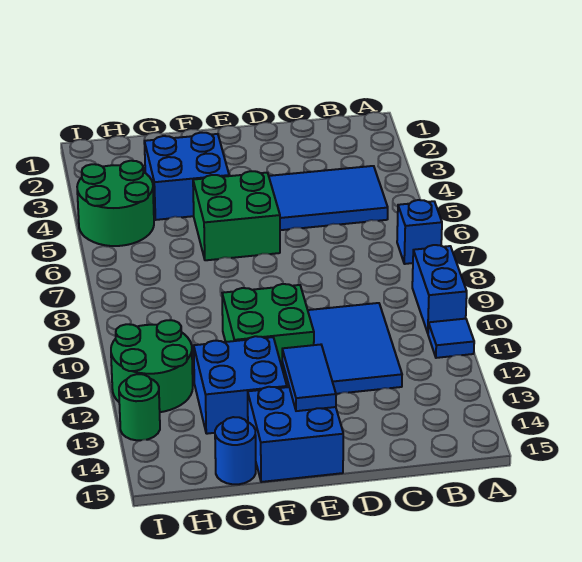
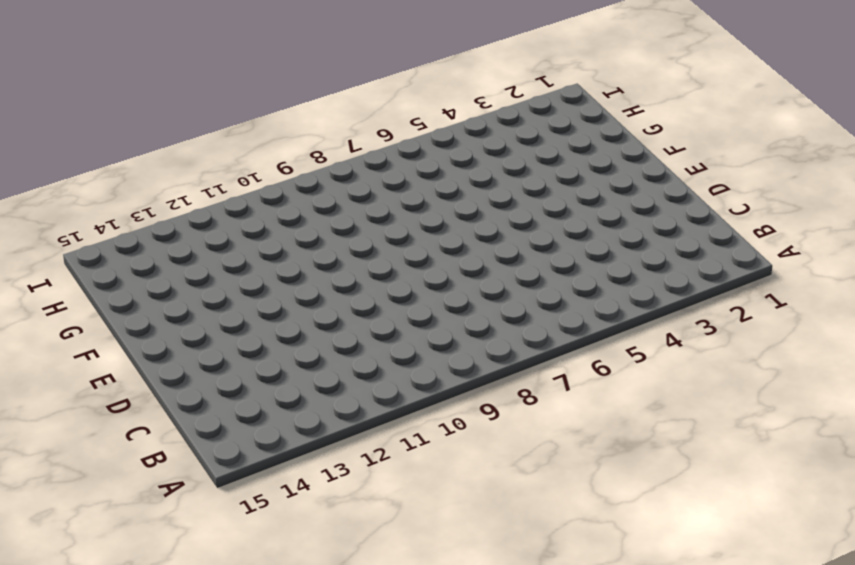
none -> blue 1x1 brick [397,200,442,264]
none -> blue 1x2 brick [412,245,467,333]
none -> blue 1x1 tile [428,319,474,358]

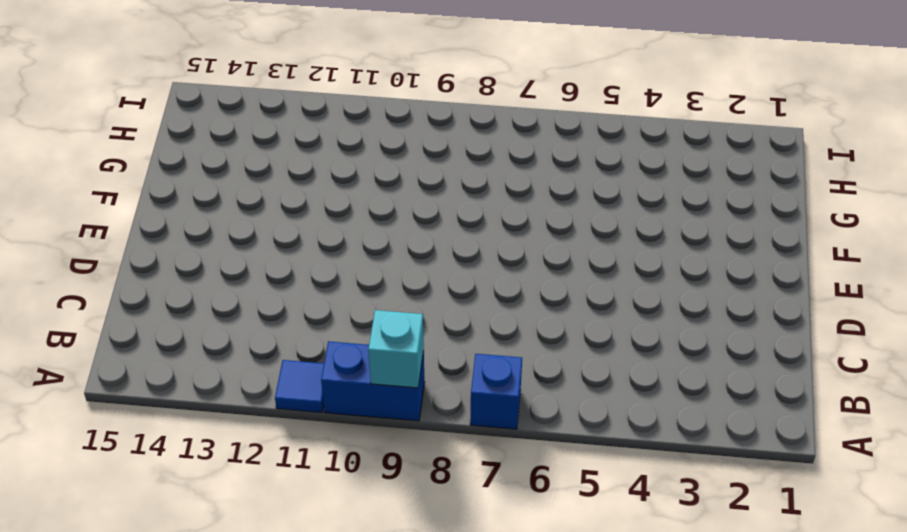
cyan 1x1 brick [368,310,424,388] -> none
none -> blue 2x3 tile [269,166,388,230]
none -> blue 2x3 tile [308,303,402,394]
none -> green 2x2 brick [193,171,280,260]

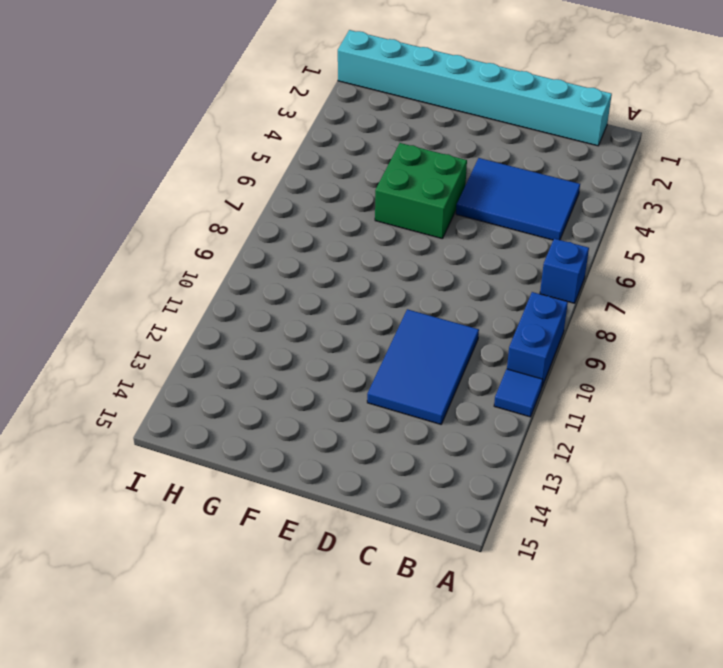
cyan 1x8 brick [338,30,612,146] -> none
none -> green 2x2 brick [222,284,314,374]
none -> blue 2x2 brick [248,387,343,482]
none -> blue 2x2 brick [144,133,229,220]

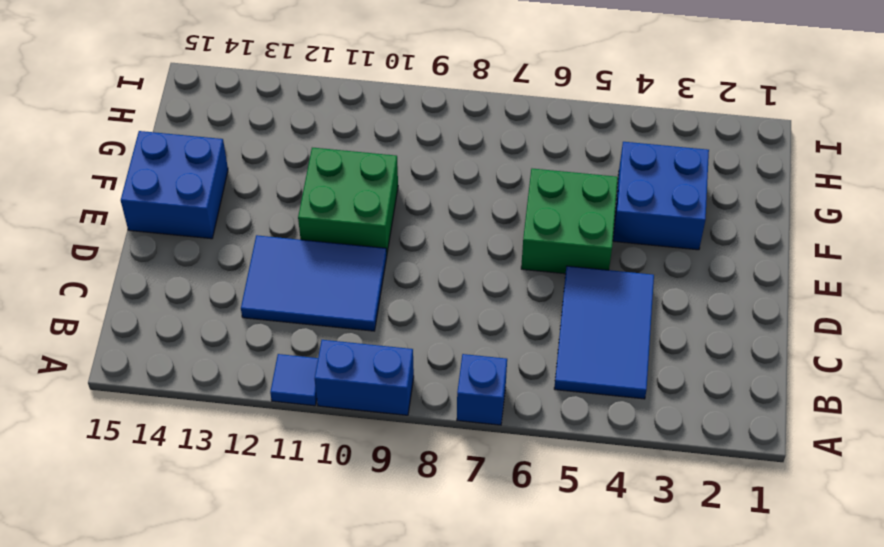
none -> blue 2x2 brick [194,336,287,434]
none -> blue 1x1 round brick [215,417,256,484]
none -> green 2x2 round brick [77,161,154,246]

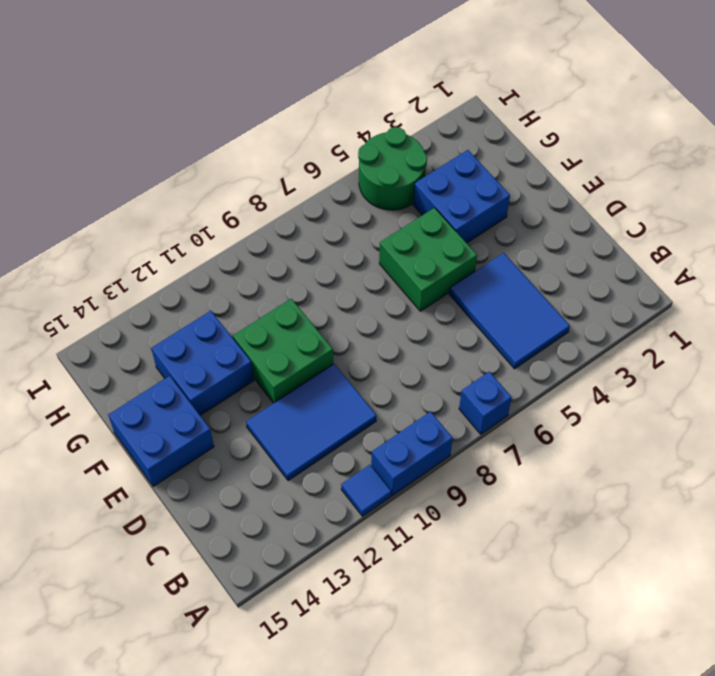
none -> blue 1x1 round brick [215,417,256,484]
none -> green 2x2 round brick [111,320,193,412]
none -> green 1x1 round brick [119,374,160,440]

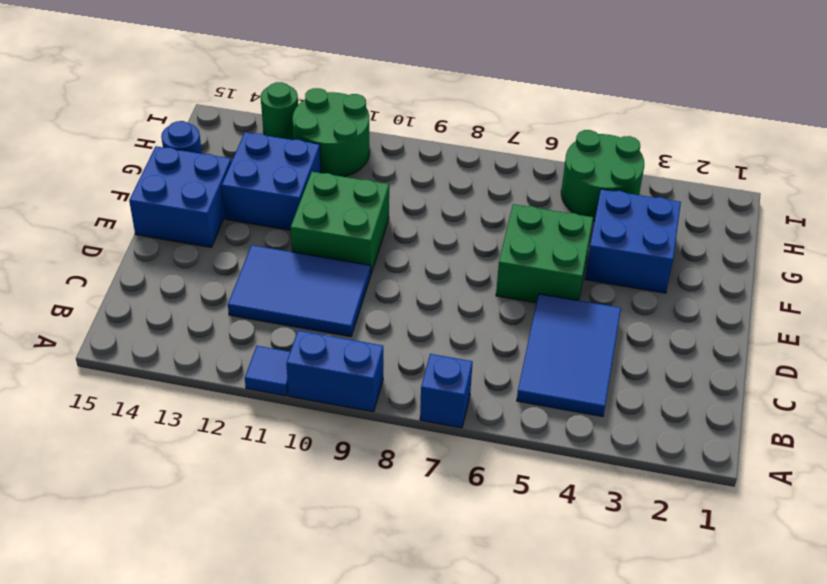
none -> blue 1x2 tile [282,345,336,411]

